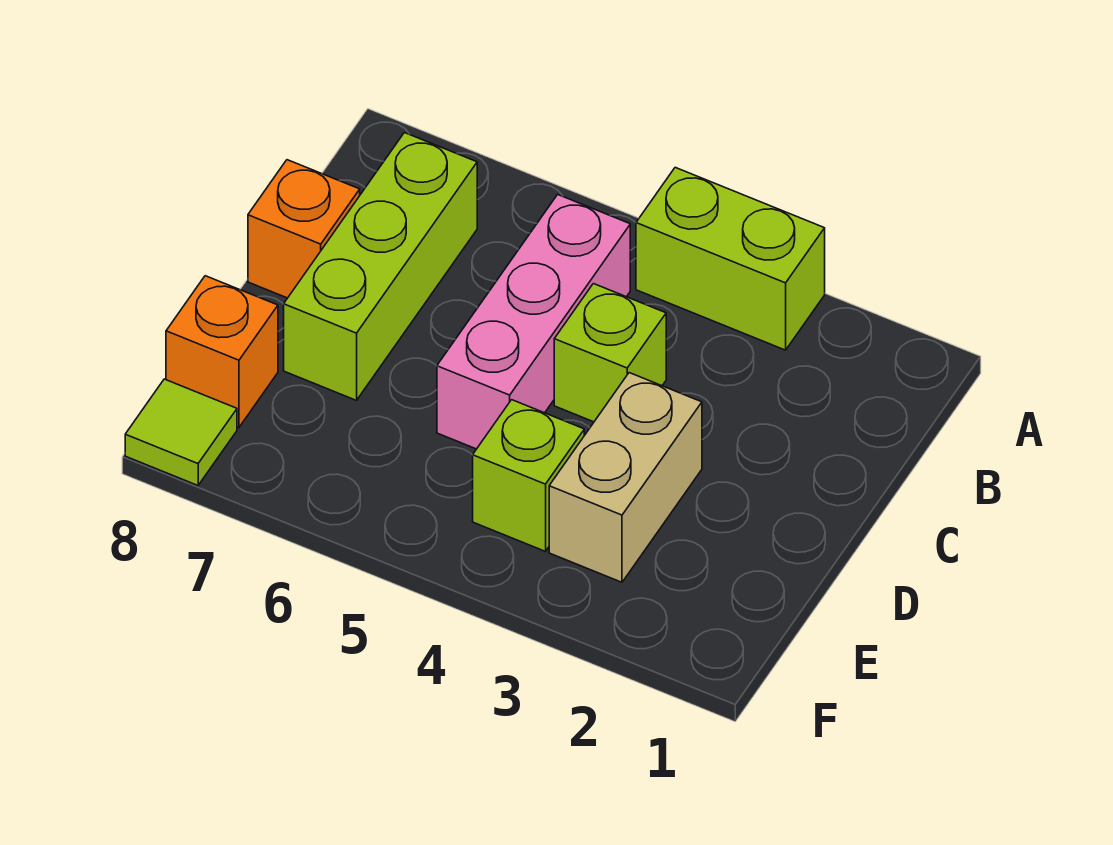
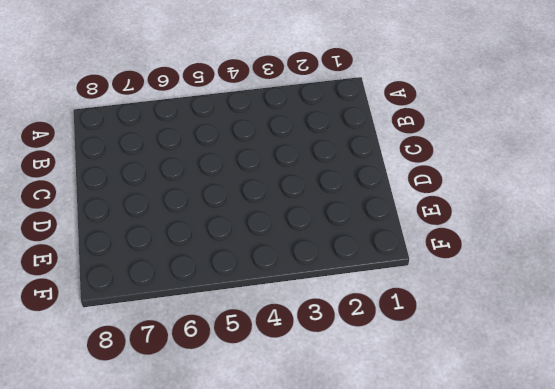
none -> lime 1x2 brick [636,167,825,350]
none -> pink 1x3 brick [437,195,630,449]

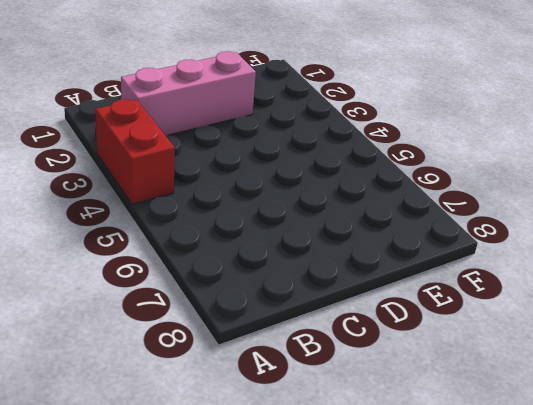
red 1x2 brick [95,99,175,204] -> lime 1x2 brick [636,167,825,350]
pink 1x3 brick [121,51,256,135] -> pink 1x3 brick moved to [437,195,630,449]
none -> lime 1x3 brick [284,133,477,400]
none -> lime 1x1 brick [554,284,666,422]

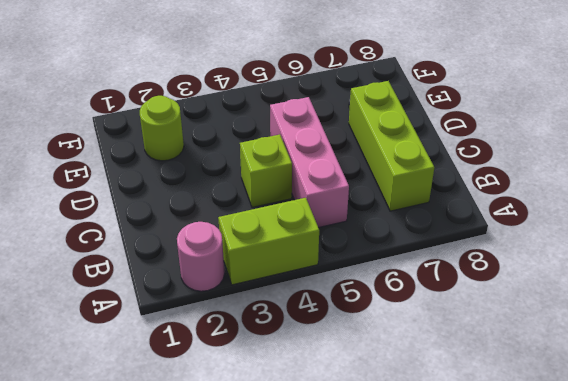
pink 1x1 round brick [177,222,225,291] -> none
lime 1x1 round brick [140,96,184,161] -> none
none -> orange 1x1 brick [248,160,360,298]
none -> tan 1x2 brick [549,373,702,582]

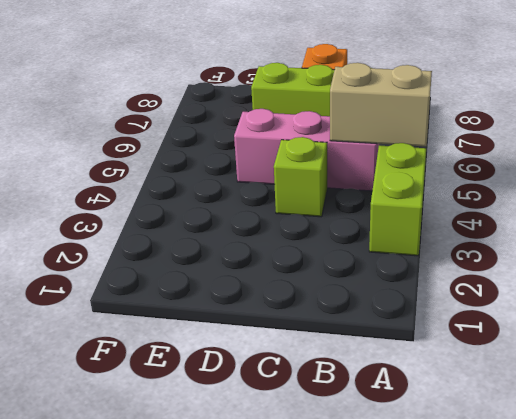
tan 1x2 brick [330,63,432,146] -> tan 1x2 brick moved to [549,373,702,582]
none -> lime 1x1 brick [473,400,584,551]
none -> orange 1x1 brick [166,276,278,427]

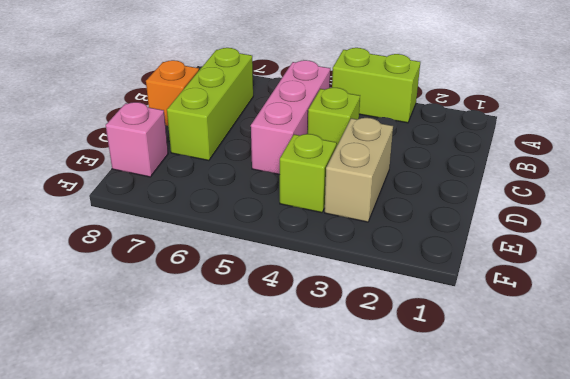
pink 1x1 brick [106,102,168,177] -> orange 1x1 brick [166,276,278,427]
none -> lime 1x1 tile [125,379,237,485]

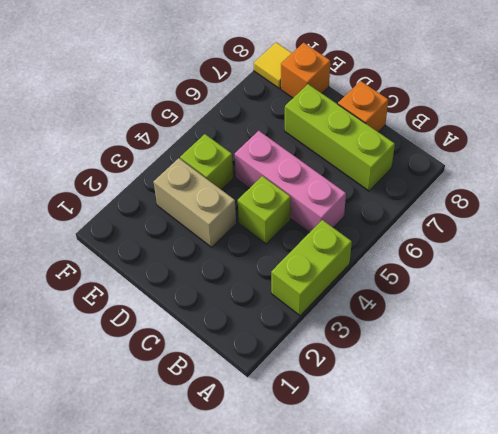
yellow 1x1 tile [254,42,292,89] -> lime 1x1 tile [125,379,237,485]

